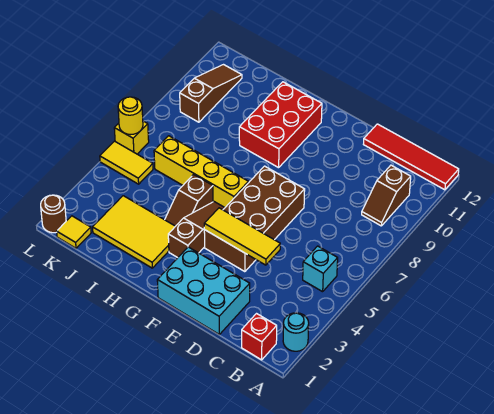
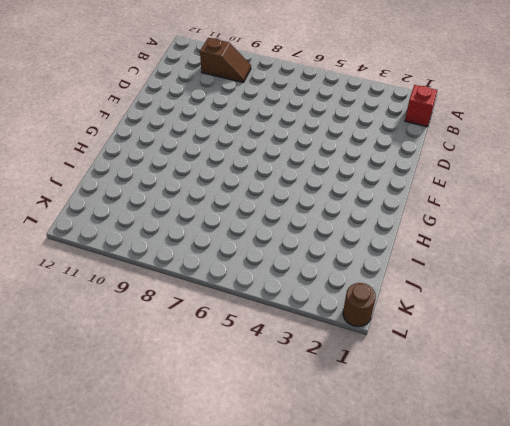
none -> cyan 1x1 round brick [283,313,309,351]
none -> red 1x4 tile [363,124,459,190]
none -> cyan 1x1 brick [303,246,338,292]

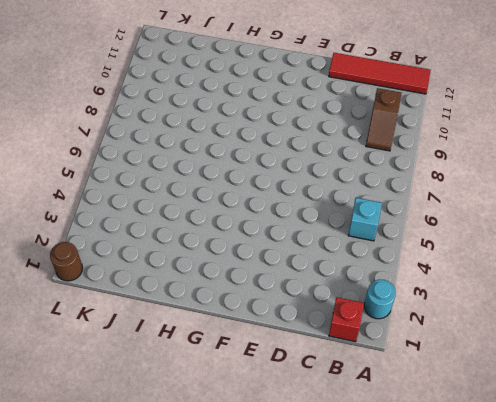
none -> cyan 2x3 brick [157,247,250,334]
none -> brown 2x4 brick [204,166,305,272]
none -> brown 1x3 slope [168,202,225,258]

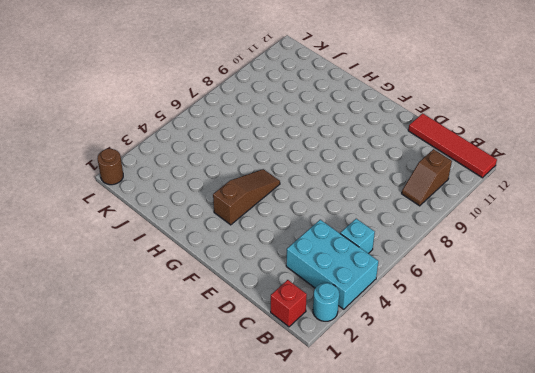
cyan 2x3 brick [286,220,378,309] -> cyan 2x3 brick moved to [157,247,250,334]
none -> brown 2x4 brick [204,166,305,272]
none -> yellow 1x4 brick [154,136,248,207]
none -> red 2x3 brick [239,82,322,168]

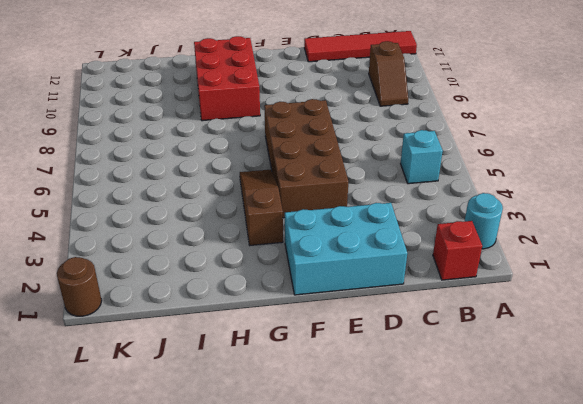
none -> yellow 1x4 brick [154,136,248,207]
none -> yellow 2x3 tile [93,196,175,268]
none -> brown 1x2 slope [165,175,213,226]

